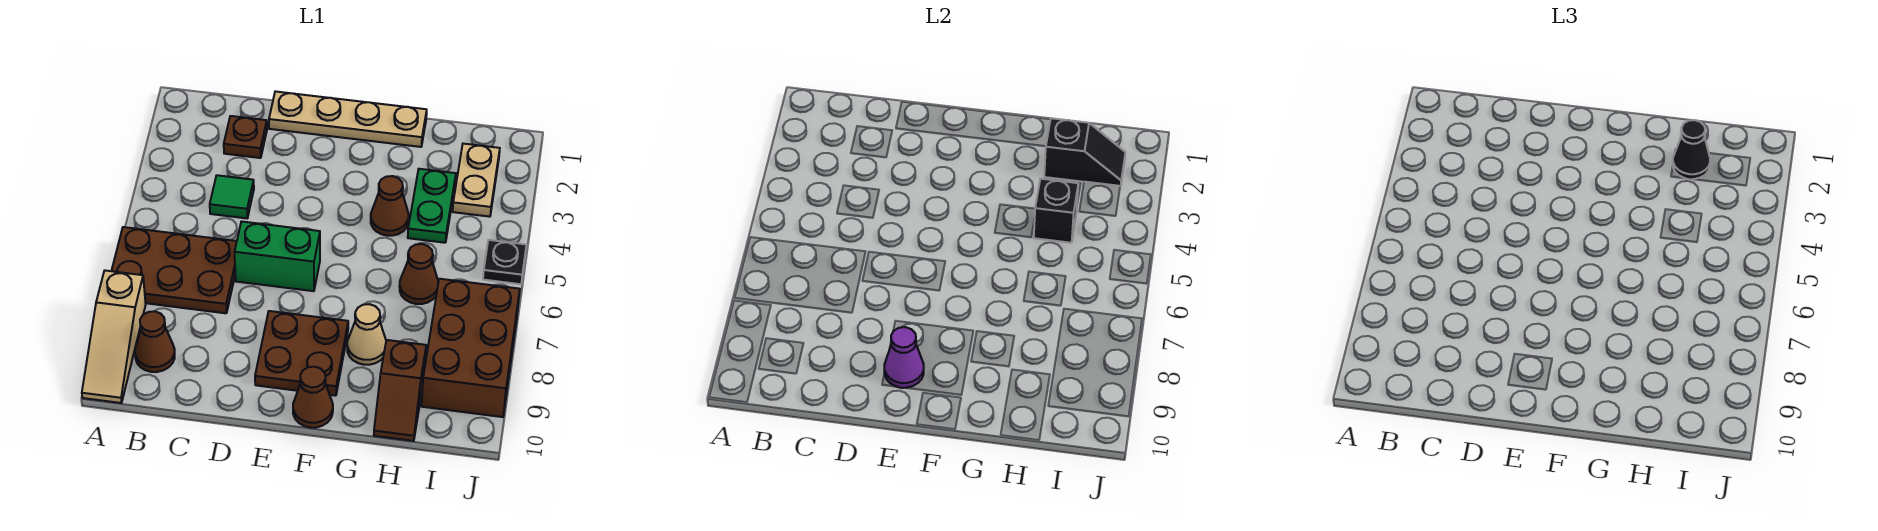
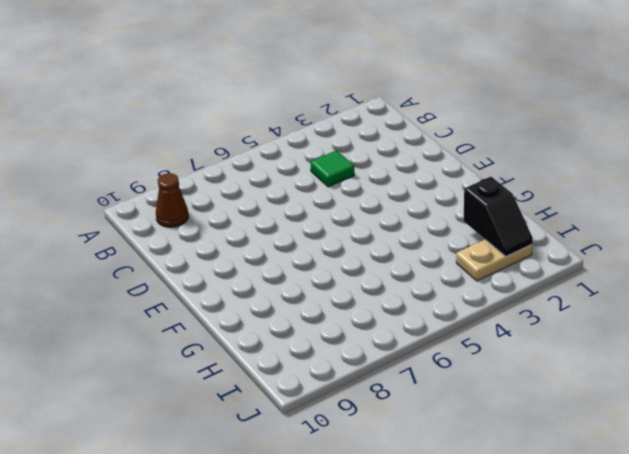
none -> brown 2x3 plate [112,227,237,313]
none -> tan 1x3 slope [82,271,146,403]
none -> brown 1x1 plate [224,116,267,158]

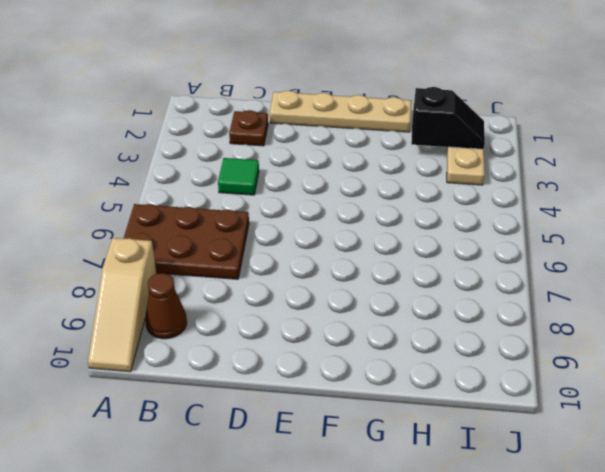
none -> green 1x2 brick [235,221,320,291]
none -> brown 2x2 plate [255,311,348,396]
none -> brown 1x1 cone [293,367,333,428]

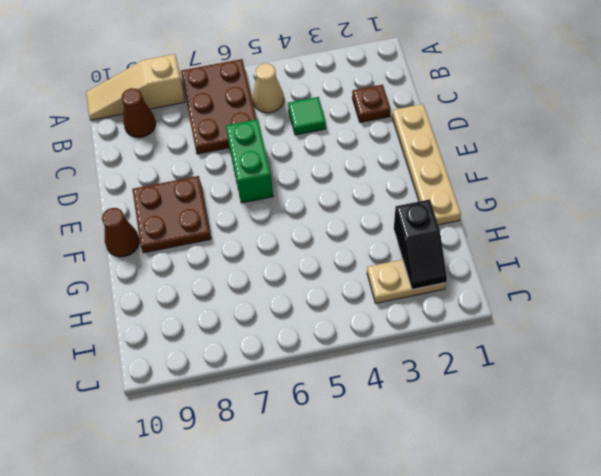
tan 1x1 cone [253,63,284,113] -> tan 1x1 cone moved to [347,304,386,365]
none -> brown 1x1 cone [371,176,409,236]
none -> green 1x2 plate [408,169,456,243]
none -> brown 1x1 cone [399,244,438,304]

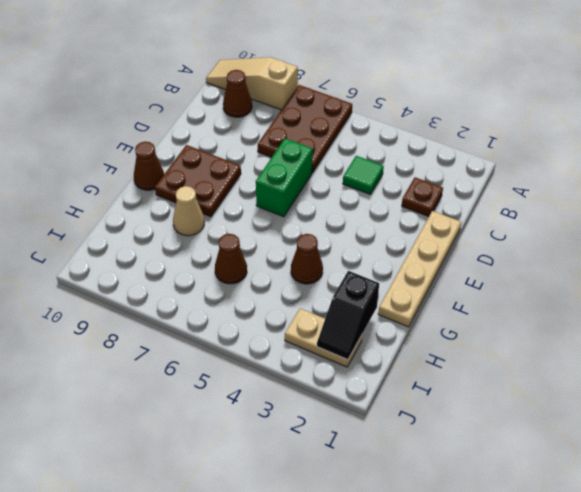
none -> green 1x2 plate [408,169,456,243]
none -> brown 1x2 slope [374,340,426,441]
none -> brown 2x3 brick [422,279,520,417]

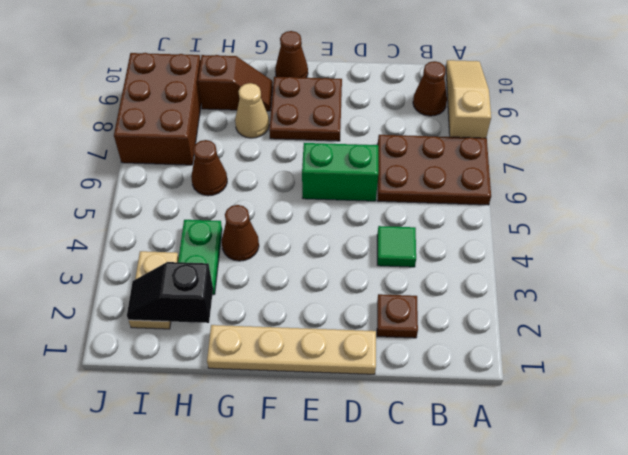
brown 1x2 slope [198,55,273,111] -> brown 1x2 slope turned to [374,340,426,441]
none -> black 1x1 plate [483,240,526,284]
none -> purple 1x1 cone [884,327,924,388]
none -> black 1x1 brick [1034,179,1078,243]

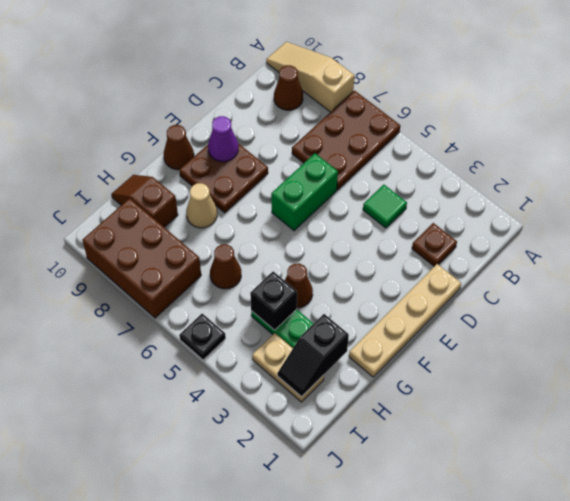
none -> black 1x1 cone [1673,120,1710,179]

